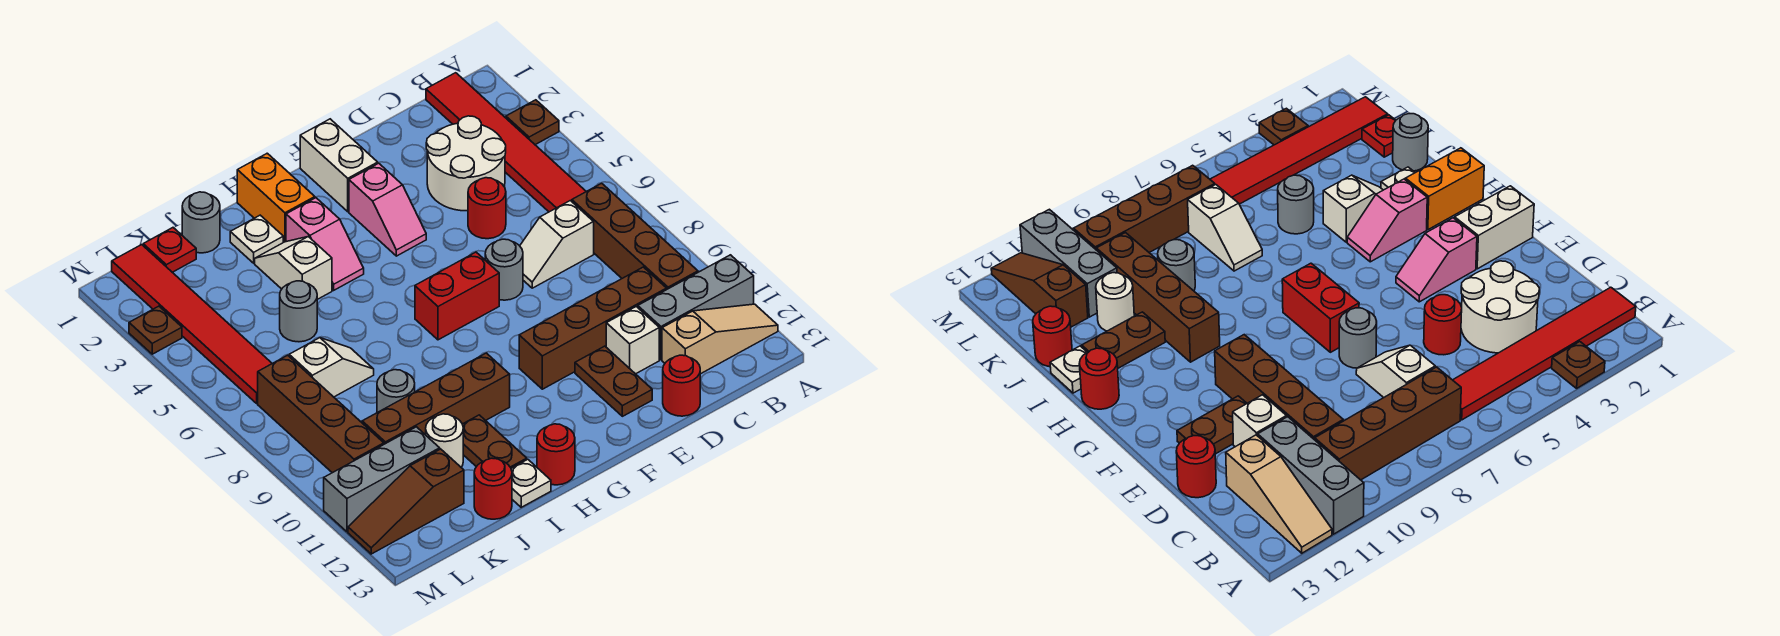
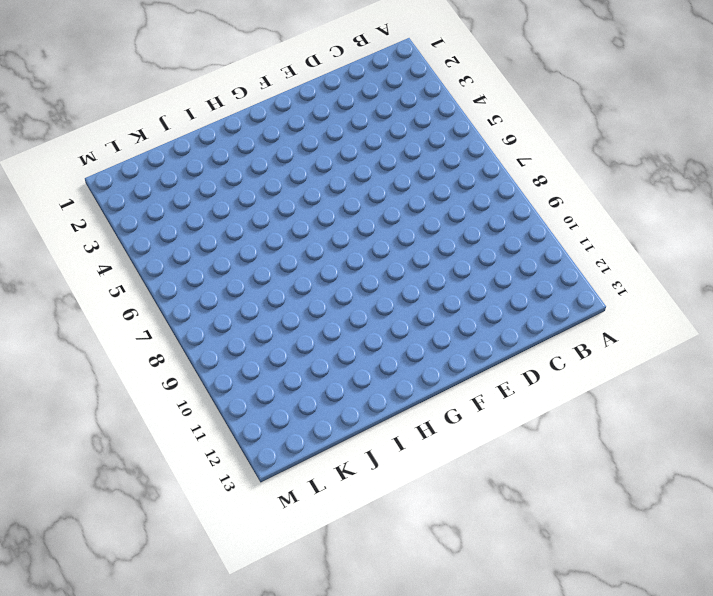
none -> brown 1x1 plate [506,100,559,145]
none -> grey 1x3 brick [638,255,754,360]
none -> tan 1x3 slope [662,304,778,374]
none -> red 1x6 tile [426,73,586,212]

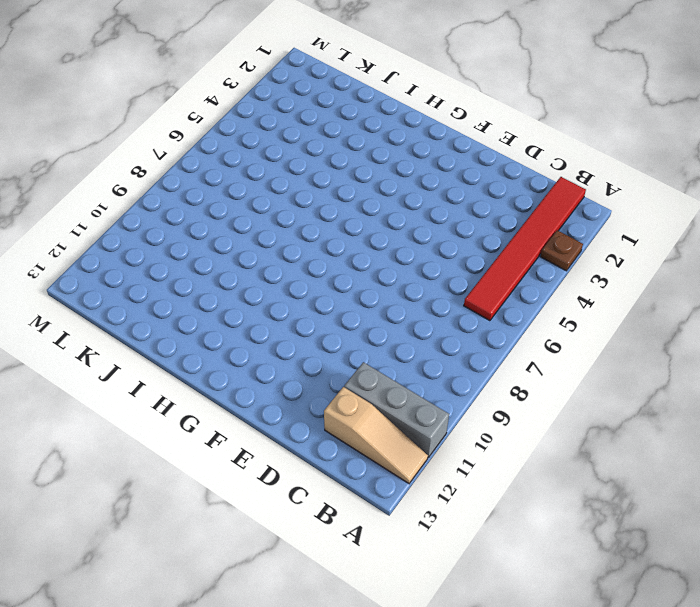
none -> brown 1x4 brick [572,183,698,289]
none -> white 2x2 round brick [426,116,506,211]
none -> white 1x2 slope [520,201,594,288]
none -> brown 1x4 brick [519,267,667,389]

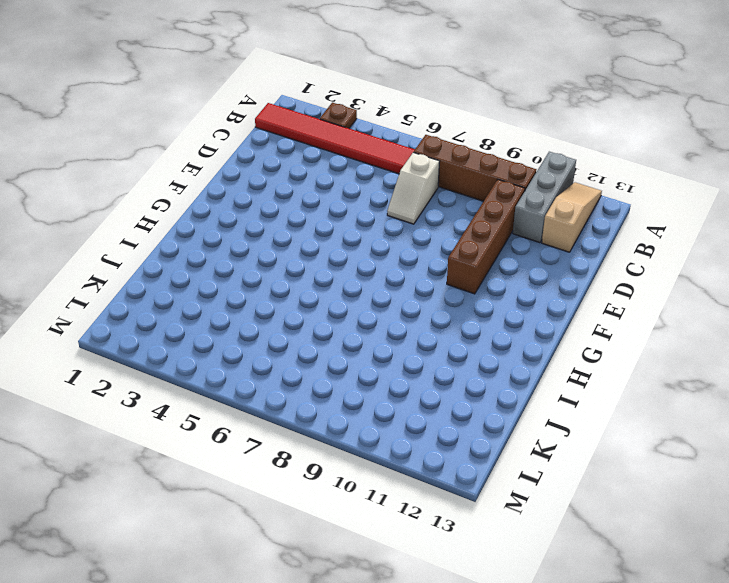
none -> white 2x2 round brick [426,116,506,211]
none -> red 1x1 round brick [468,178,506,239]
none -> white 1x1 brick [606,307,659,374]
none -> red 1x1 round brick [663,355,700,416]

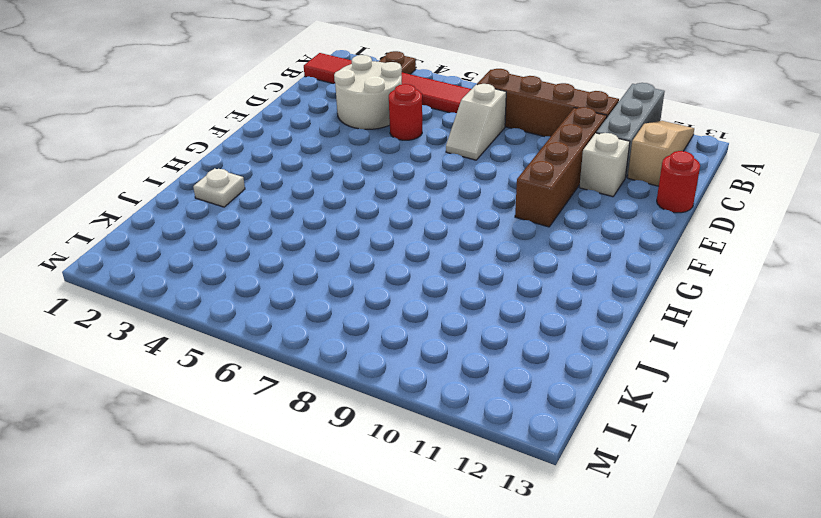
none -> grey 1x1 round brick [485,239,523,300]
none -> brown 1x2 plate [575,346,652,416]
none -> white 1x2 brick [300,119,378,212]
none -> pink 1x2 slope [349,163,426,256]

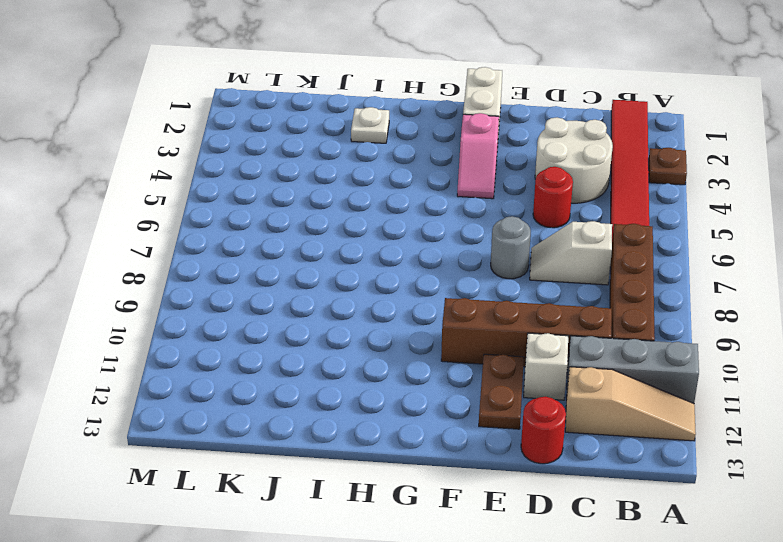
none -> red 1x2 brick [415,252,499,340]
none -> orange 1x2 brick [237,153,315,242]
none -> pink 1x2 slope [286,198,364,290]
none -> brown 1x4 brick [362,353,510,444]

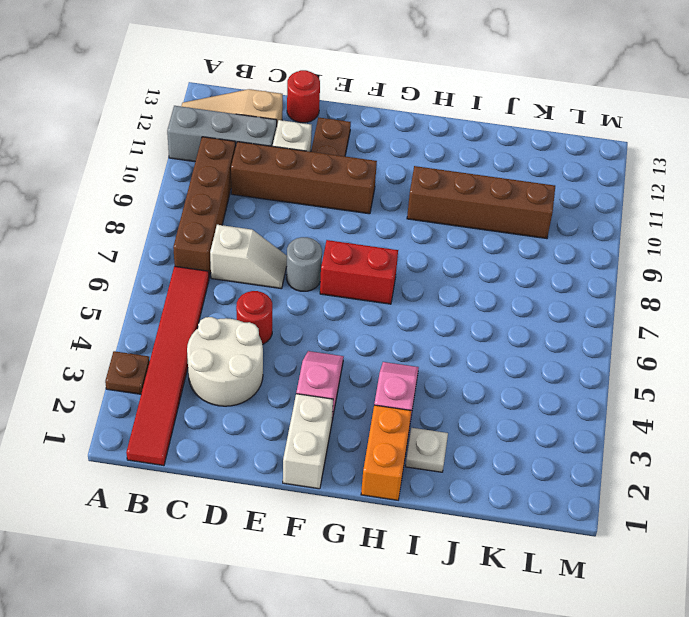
none -> red 1x1 round brick [537,424,575,485]
none -> white 1x2 slope [255,237,332,299]
none -> brown 1x2 plate [462,415,527,468]
none -> white 1x1 plate [511,459,551,507]

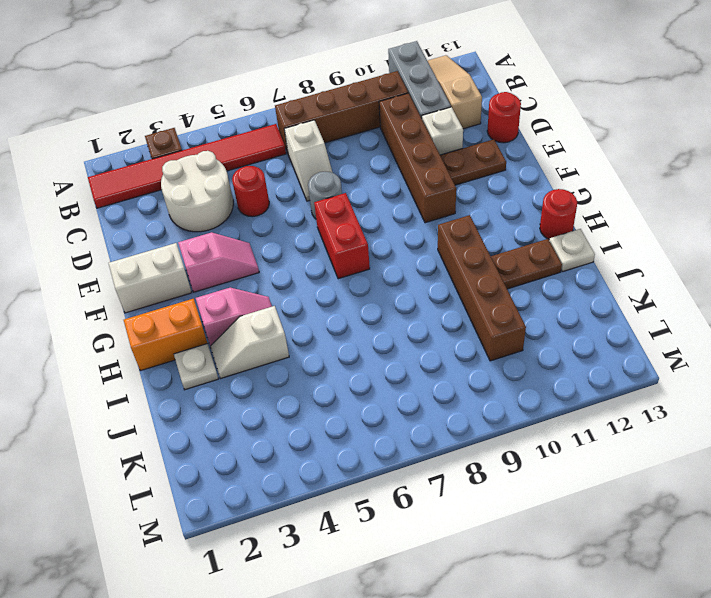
none -> grey 1x1 round brick [182,192,220,253]
none -> grey 1x1 round brick [280,281,317,342]
none -> white 1x2 slope [289,338,374,397]
none -> grey 1x1 round brick [377,370,415,413]

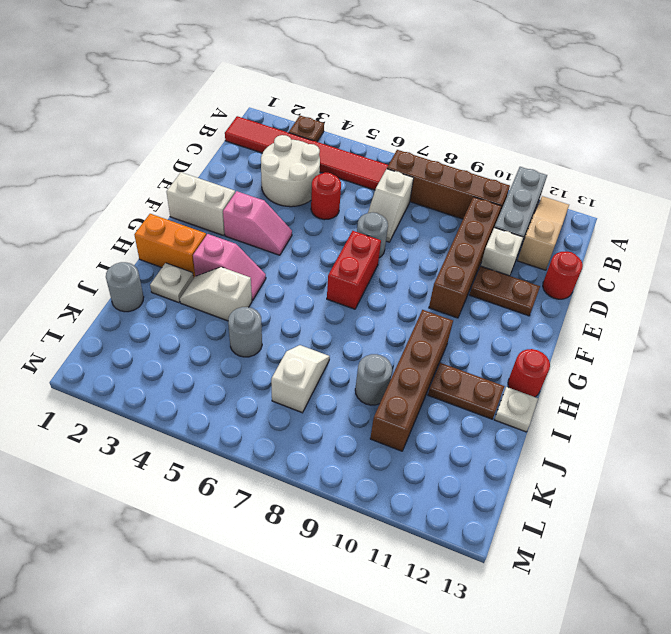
none -> white 1x1 round brick [426,414,463,467]
none -> red 1x1 round brick [474,458,512,519]
none -> red 1x1 plate [143,228,196,272]
none -> grey 1x3 brick [324,427,440,532]

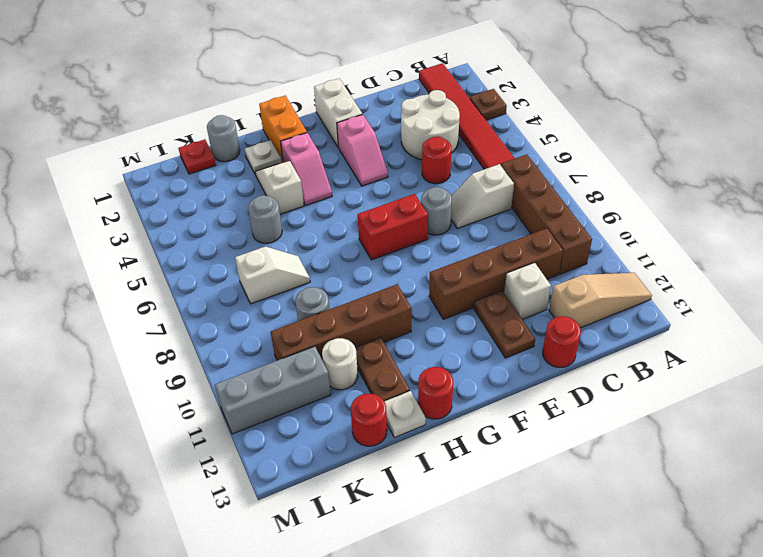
none -> grey 1x3 brick [638,255,754,360]
none -> brown 1x3 slope [348,449,464,554]
none -> red 1x6 tile [112,245,272,403]
none -> brown 1x4 brick [258,355,384,473]

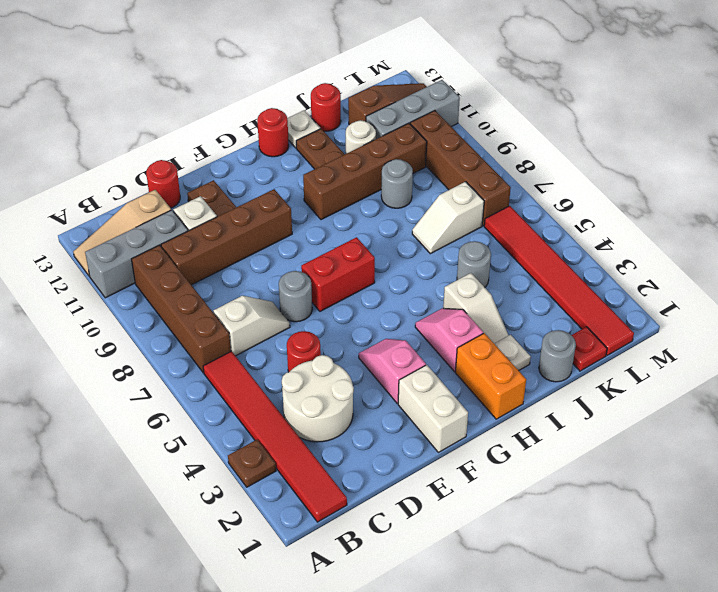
none -> brown 1x1 plate [129,306,182,354]

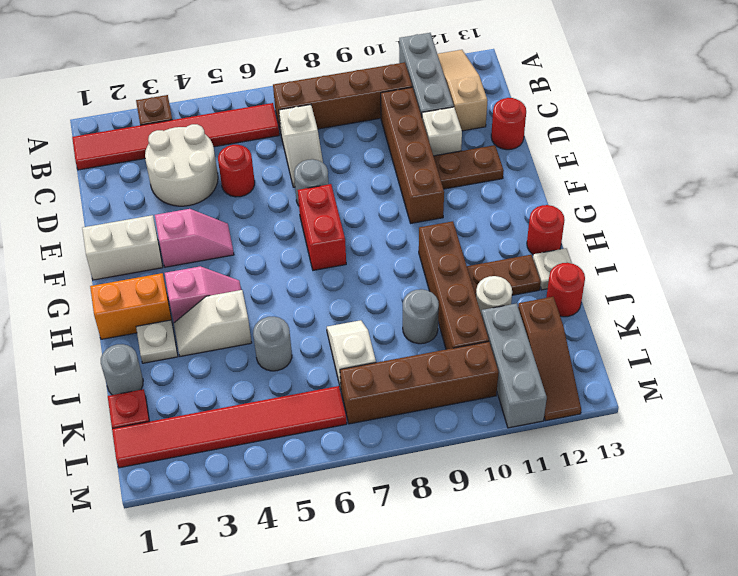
none -> brown 1x1 plate [129,306,182,354]

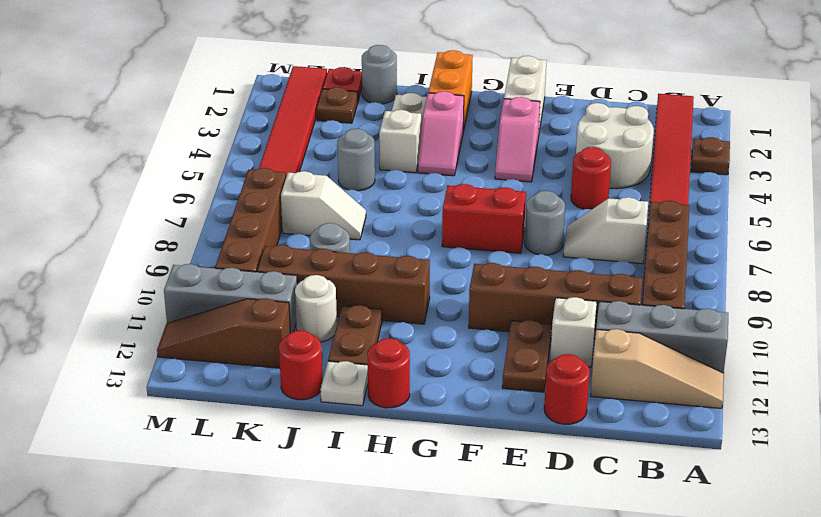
brown 1x1 plate [317,87,358,123] -> brown 1x1 plate moved to [129,306,182,354]

